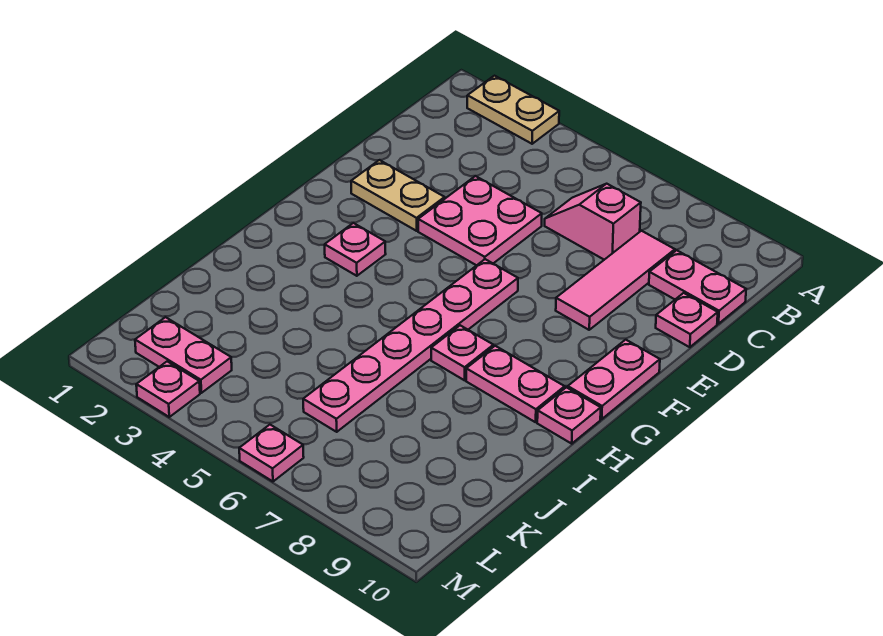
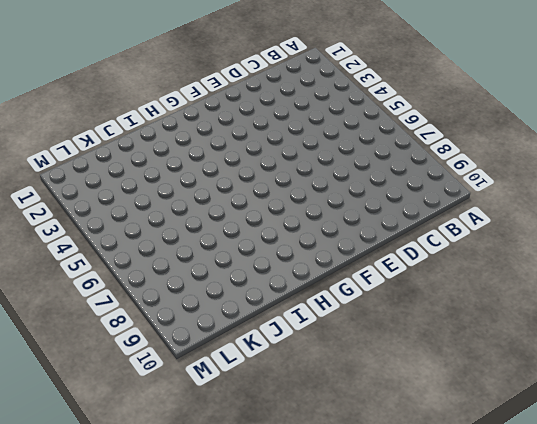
none -> tan 1x2 plate [467,76,559,144]
none -> pink 1x2 slope [545,184,641,260]
none -> pink 1x3 tile [556,231,675,330]

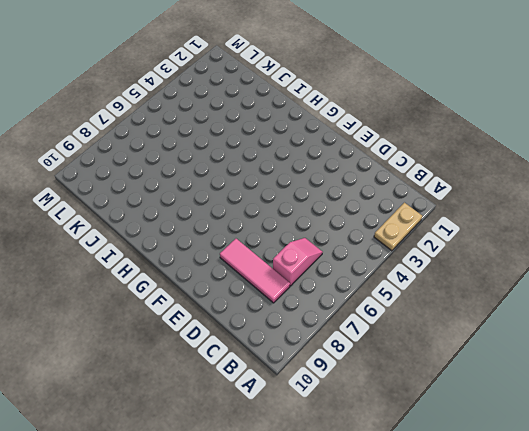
none -> pink 1x2 plate [649,250,746,324]
none -> pink 2x2 plate [418,176,542,265]
none -> pink 1x1 plate [656,293,718,347]

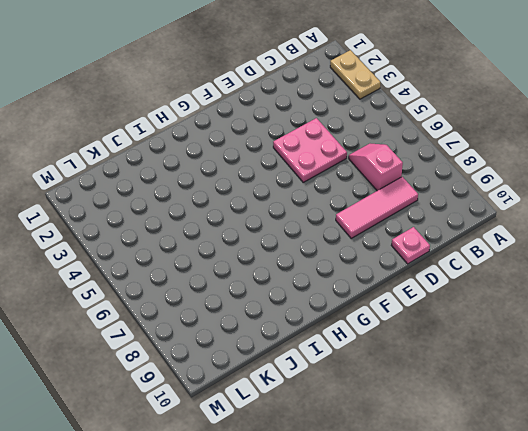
none -> pink 1x2 plate [649,250,746,324]
none -> tan 1x2 plate [351,160,445,231]
none -> pink 1x6 plate [303,259,518,432]

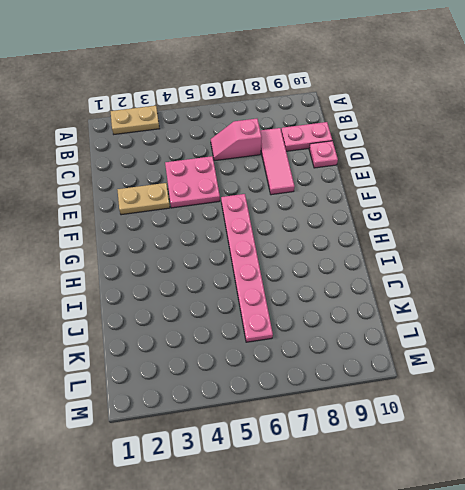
none -> pink 1x2 plate [568,340,660,419]
none -> pink 1x1 plate [325,223,386,276]
none -> pink 1x1 plate [431,325,493,380]

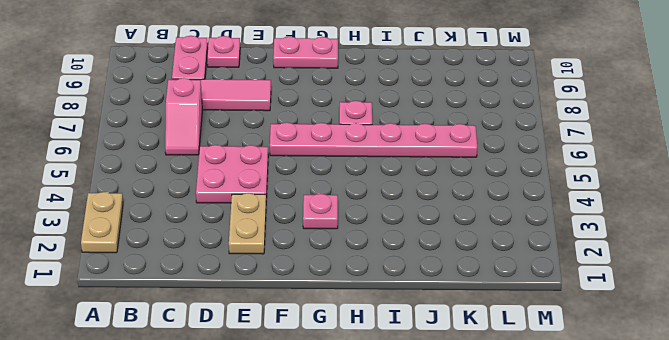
none -> pink 1x2 plate [466,346,565,422]
none -> pink 1x1 plate [537,387,601,444]
none -> pink 1x2 plate [135,317,232,393]

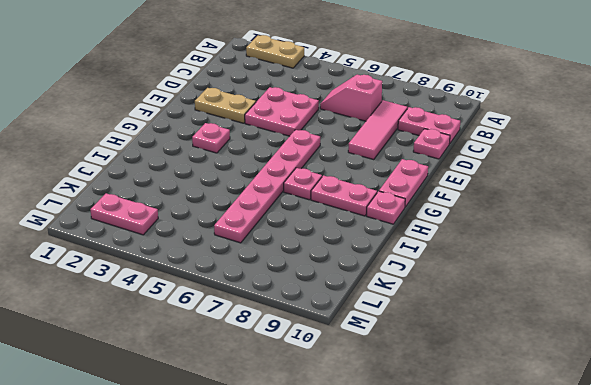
none -> pink 1x1 plate [136,361,200,417]
none -> pink 1x1 plate [239,425,304,481]

